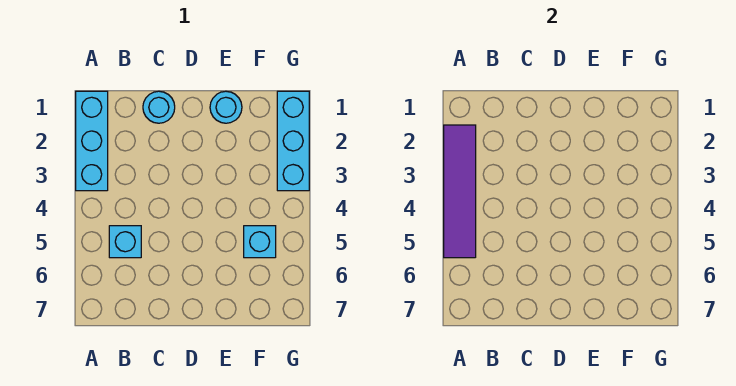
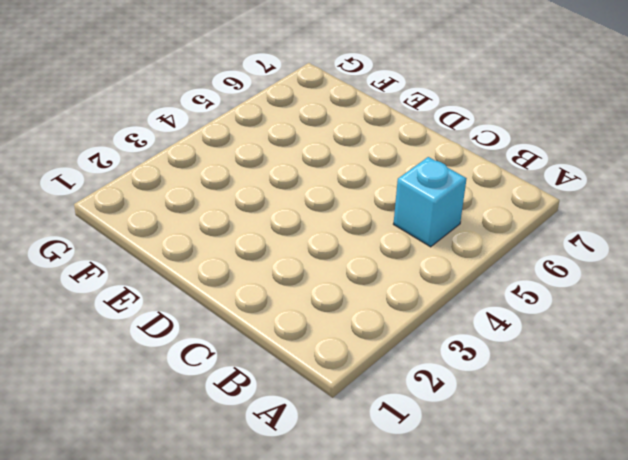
none -> cyan 1x3 brick [76,91,108,191]
none -> cyan 1x1 round brick [143,91,175,123]

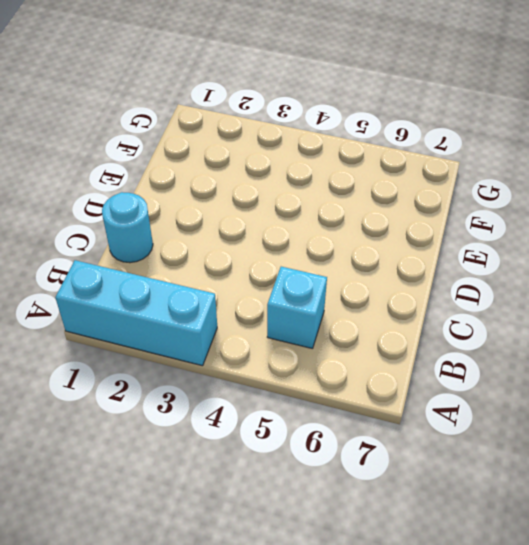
none -> cyan 1x1 round brick [210,91,242,123]
none -> cyan 1x1 brick [244,226,276,258]

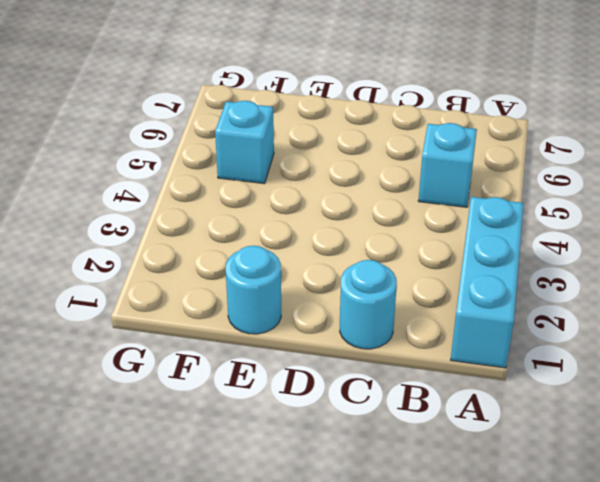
none -> cyan 1x3 brick [277,91,309,191]
none -> purple 1x4 tile [444,125,476,258]

